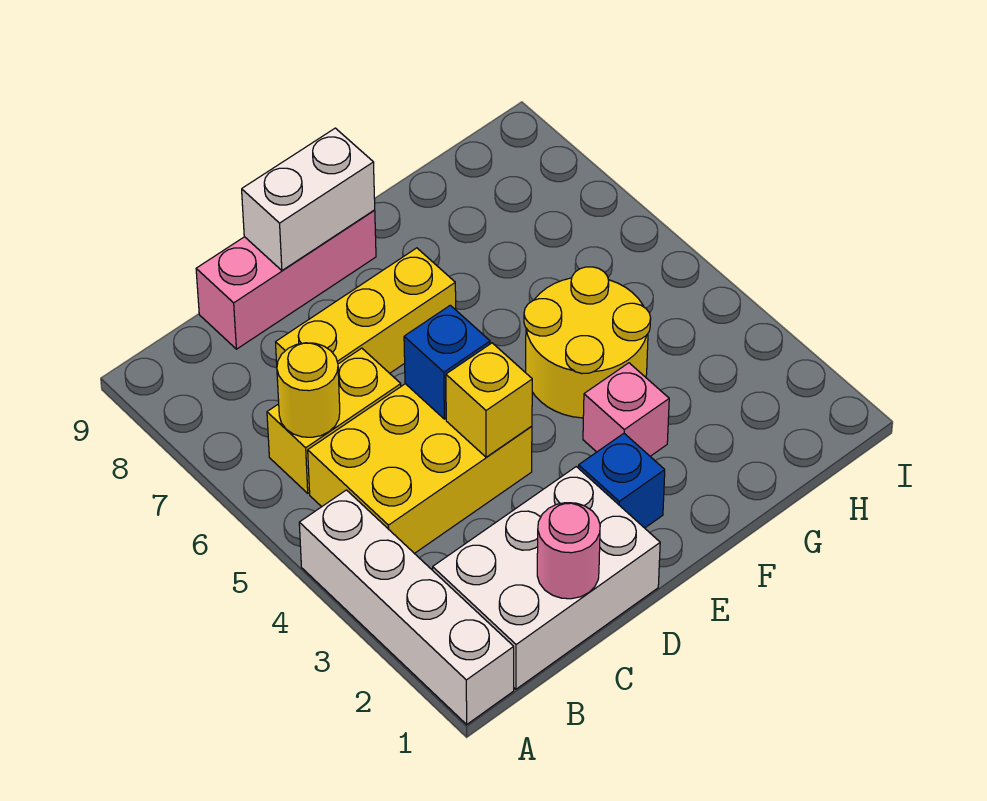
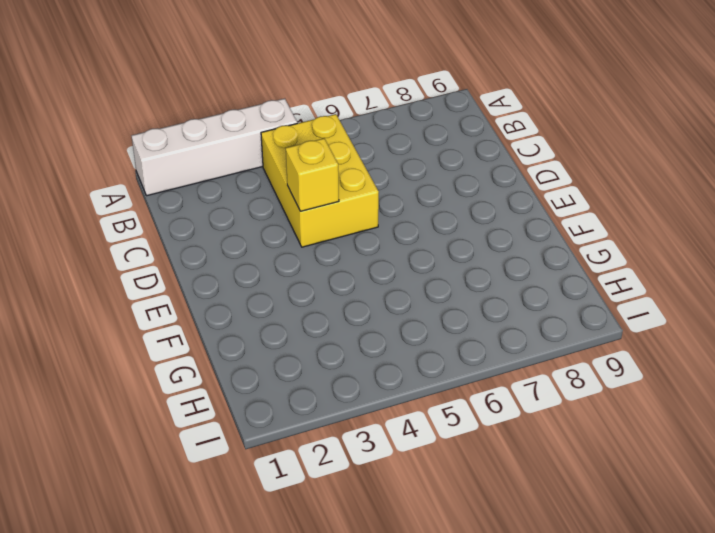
none -> white 2x3 brick [433,467,660,689]
none -> yellow 1x2 brick [267,348,401,493]
none -> yellow 1x3 brick [276,248,456,381]

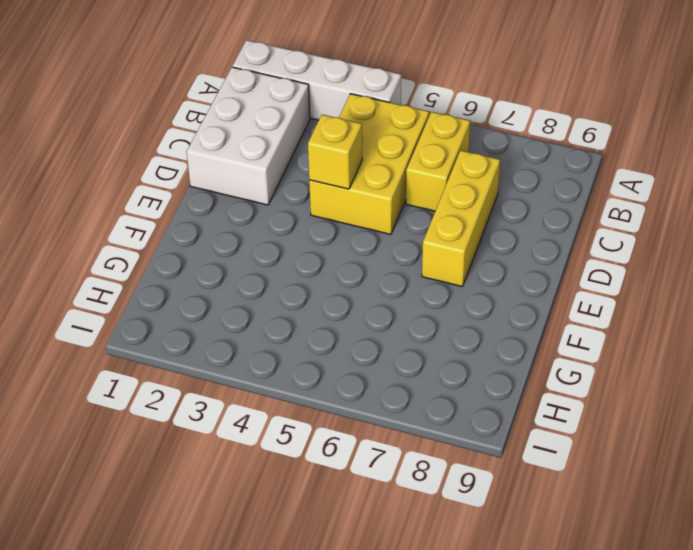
none -> pink 1x3 brick [196,210,376,349]
none -> blue 1x1 brick [579,434,665,528]
none -> pink 1x1 brick [583,363,669,456]

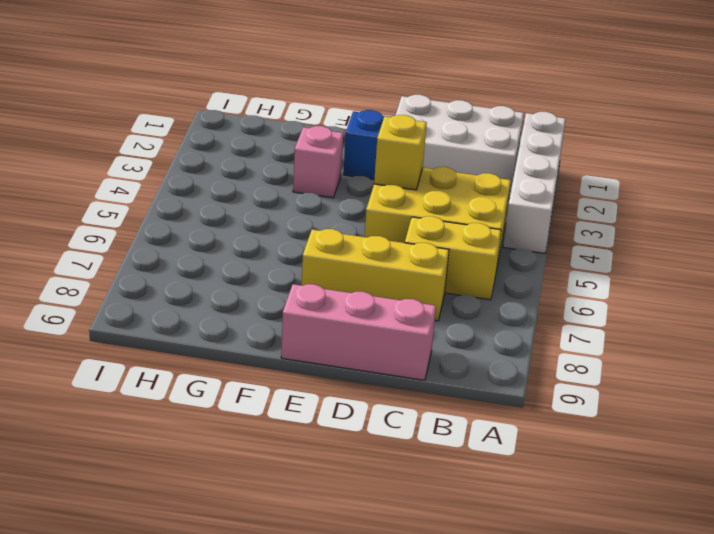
none -> yellow 2x2 round brick [524,267,651,418]
none -> yellow 1x1 round brick [277,343,340,437]
none -> pink 1x1 round brick [537,503,600,599]

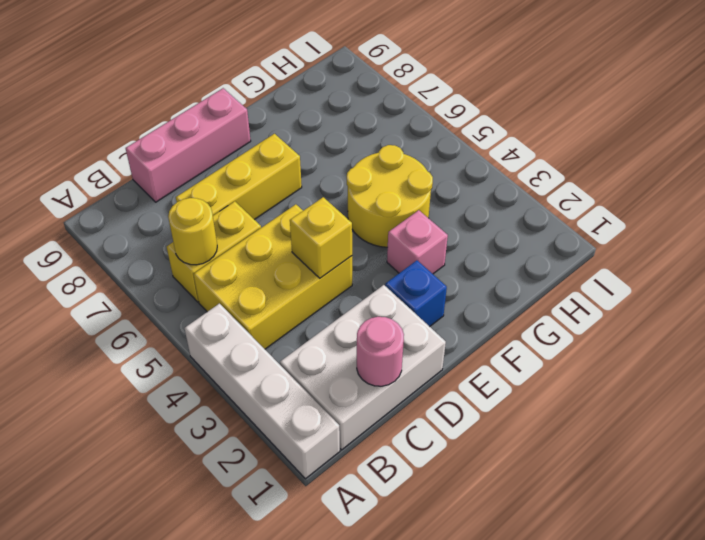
none -> blue 1x1 brick [404,305,490,419]
none -> white 1x2 brick [242,128,375,270]

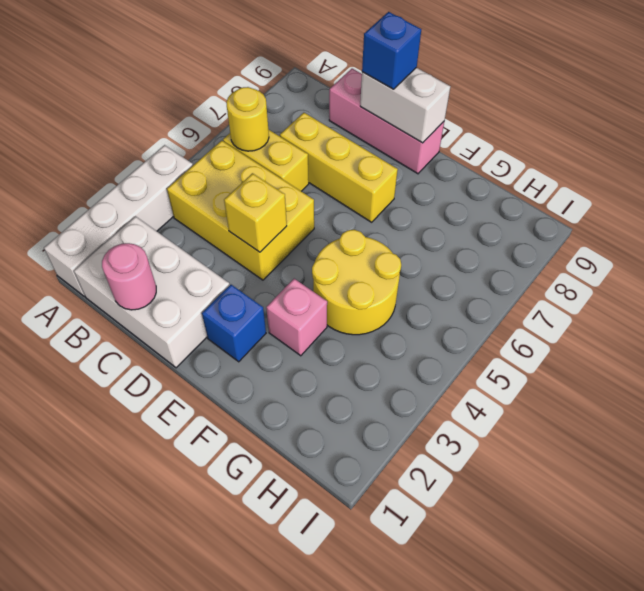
blue 1x1 brick [362,12,421,89] -> blue 1x1 brick moved to [404,305,490,419]

